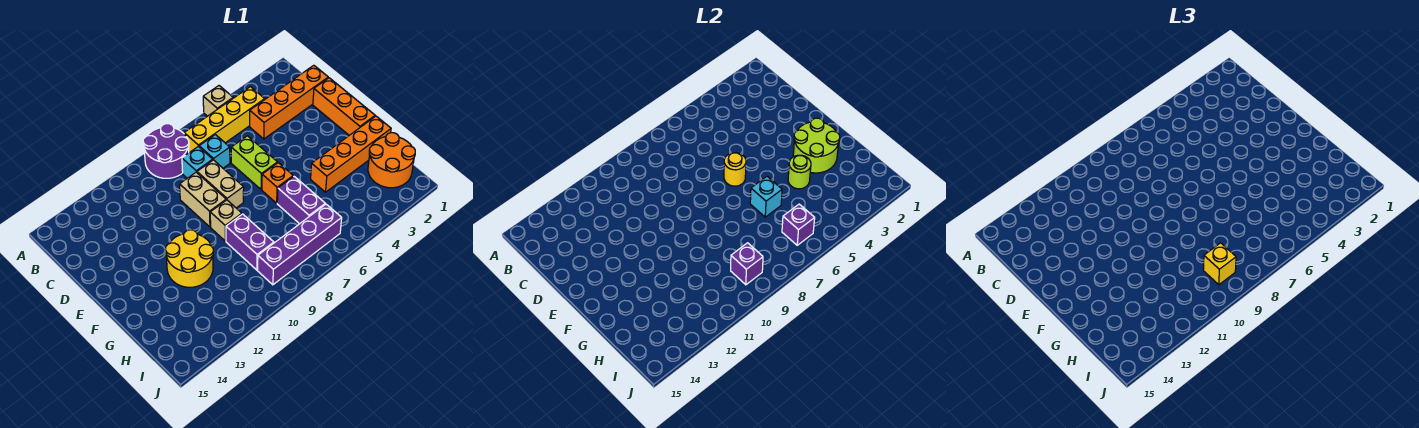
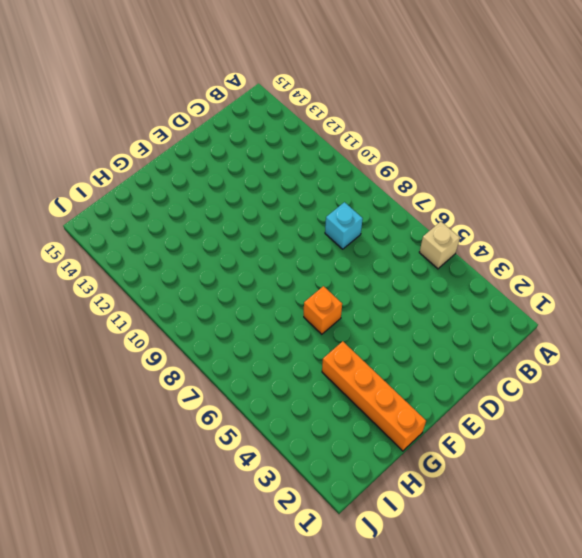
none -> purple 2x2 round brick [143,124,189,178]
none -> yellow 1x4 brick [184,87,265,153]
none -> orange 1x4 brick [250,65,328,139]

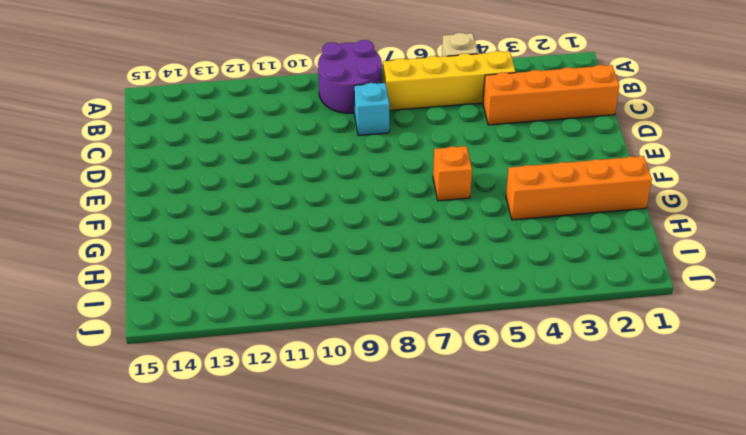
none -> cyan 1x1 brick [199,135,230,168]
none -> orange 1x3 brick [313,78,375,135]
none -> lime 1x2 brick [231,136,278,190]

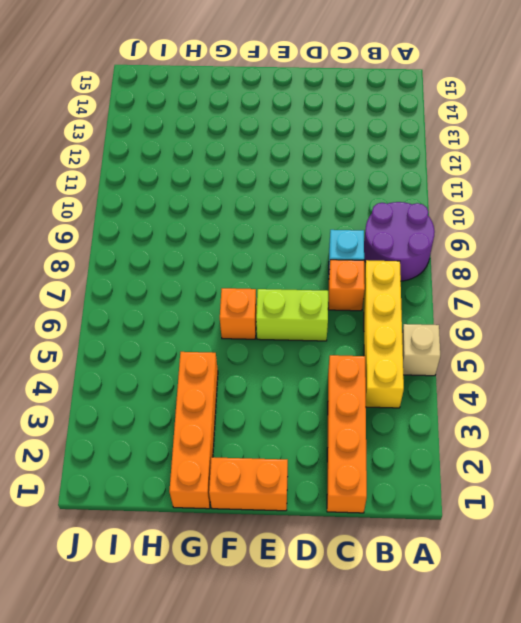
orange 1x1 brick [328,260,365,311] -> cyan 1x1 brick [199,135,230,168]
orange 1x2 brick [209,457,288,511] -> orange 1x3 brick [313,78,375,135]
none -> tan 1x2 brick [197,160,244,208]
none -> tan 1x2 brick [180,172,226,227]
none -> tan 1x1 brick [210,200,242,241]

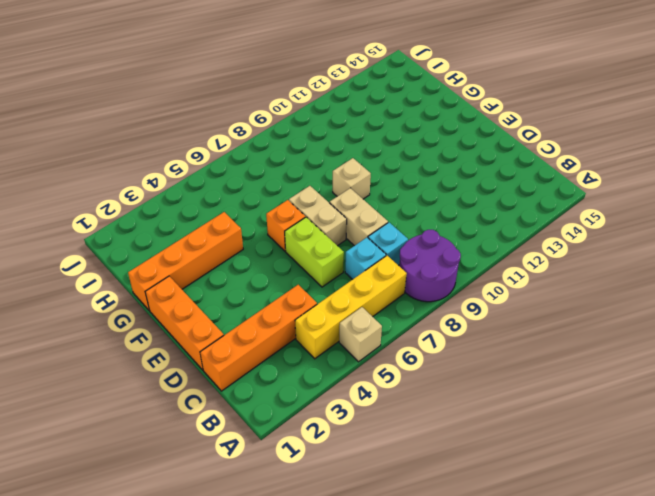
tan 1x2 brick [289,186,347,246] -> tan 1x2 brick moved to [180,172,226,227]
none -> yellow 2x2 round brick [165,230,213,287]
none -> purple 1x2 brick [277,176,325,224]
none -> purple 1x2 brick [226,214,274,270]

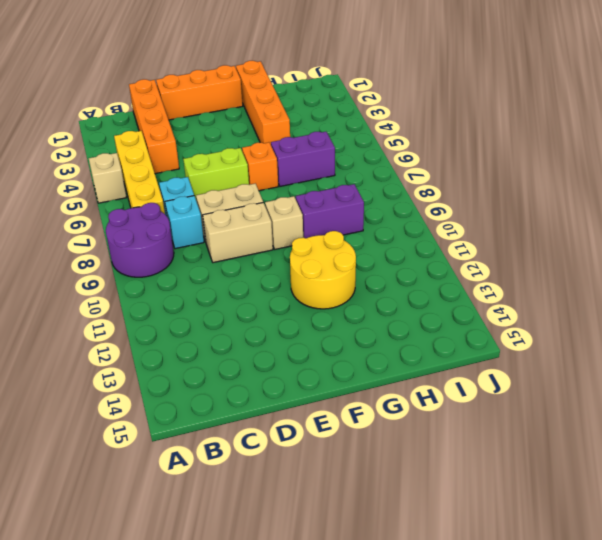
none -> orange 2x2 round brick [368,133,415,188]
none -> purple 1x4 brick [258,204,342,285]
none -> yellow 1x1 round brick [724,153,746,186]

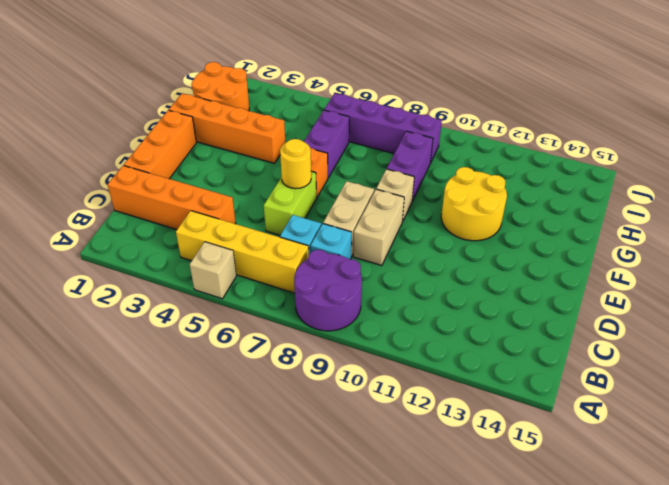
none -> lime 2x2 round brick [793,118,840,173]
none -> lime 1x1 round brick [788,155,811,189]
none -> cyan 1x1 brick [750,177,782,217]

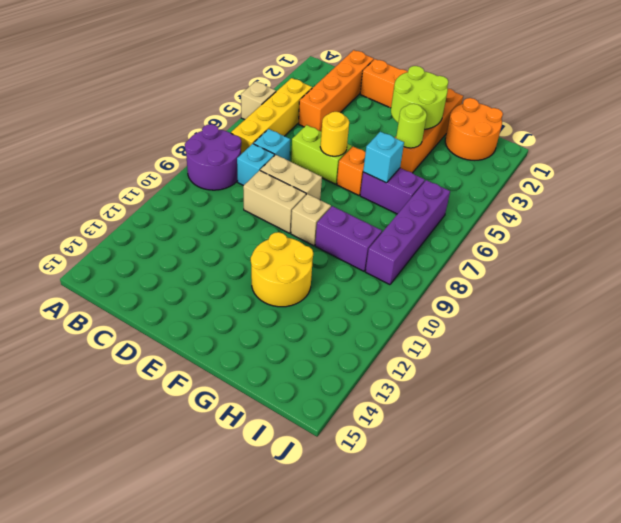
none -> purple 1x1 brick [782,204,815,245]
none -> purple 1x1 brick [731,243,763,285]
none -> yellow 1x1 brick [1204,243,1236,285]

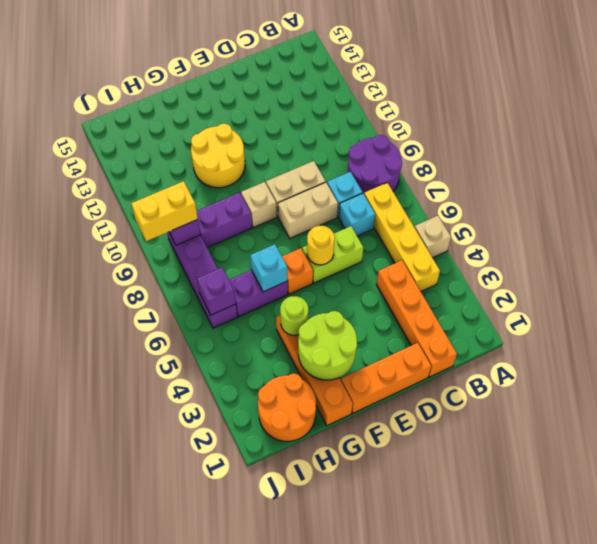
yellow 1x2 brick [131,181,198,241] -> yellow 1x1 brick [1204,243,1236,285]

